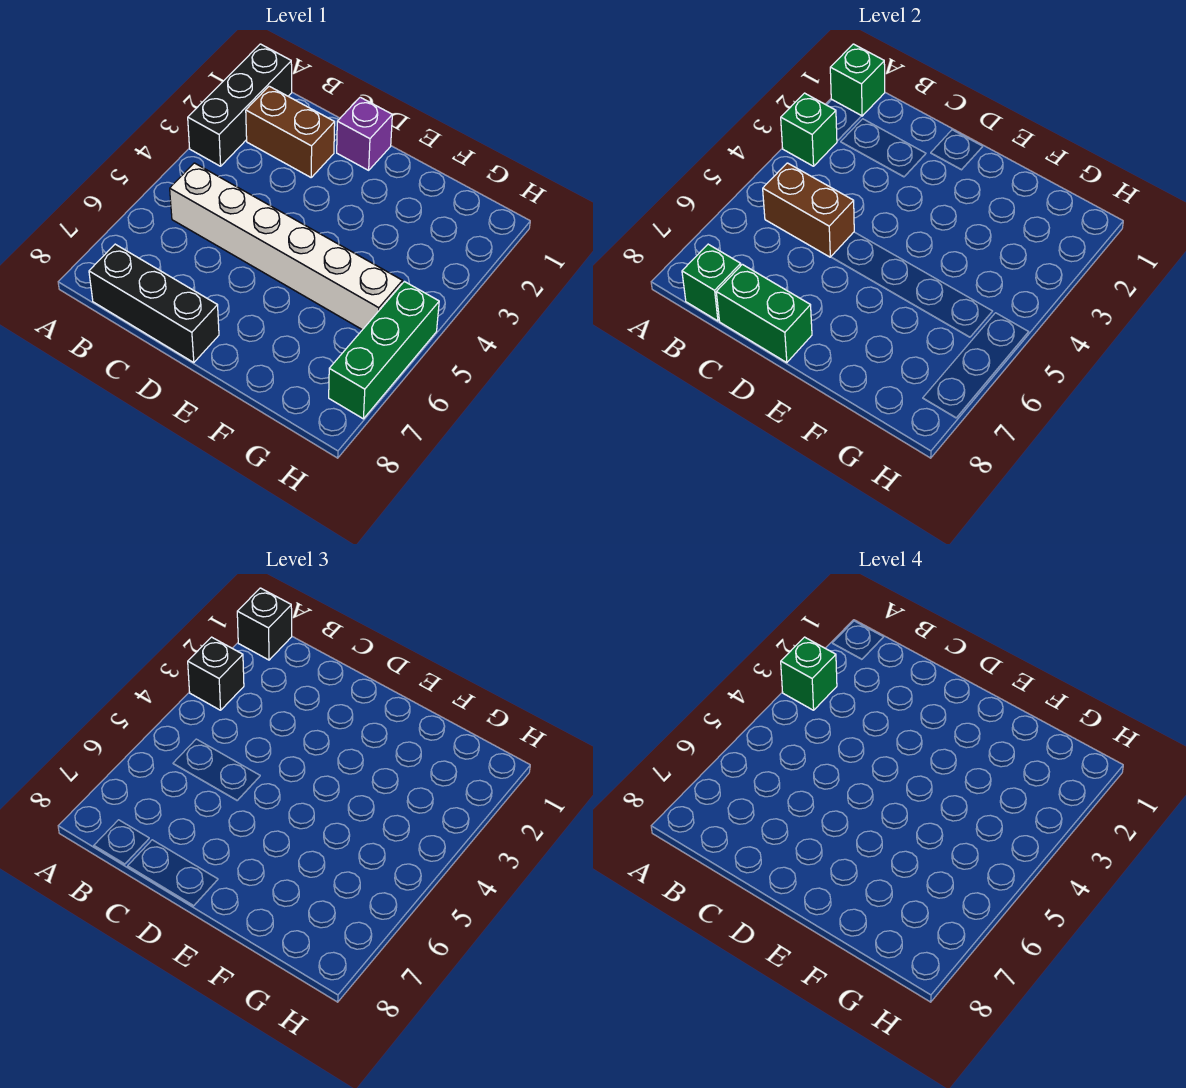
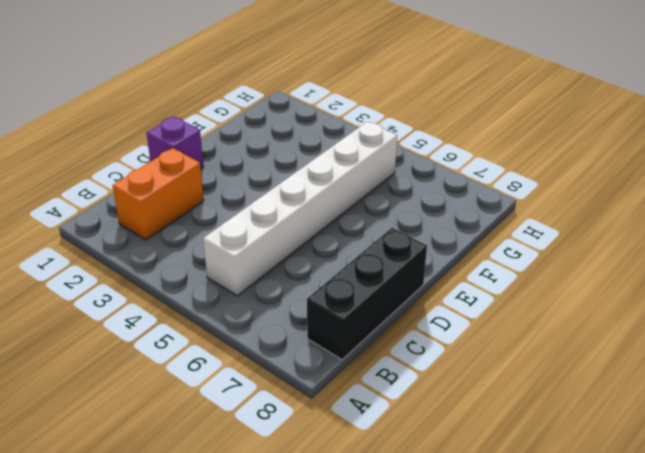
orange 1x2 brick [113,148,204,240] -> brown 1x2 brick [246,86,335,177]
none -> black 1x3 brick [188,44,292,166]
none -> green 1x3 brick [329,282,439,419]
none -> green 1x1 brick [830,44,885,116]

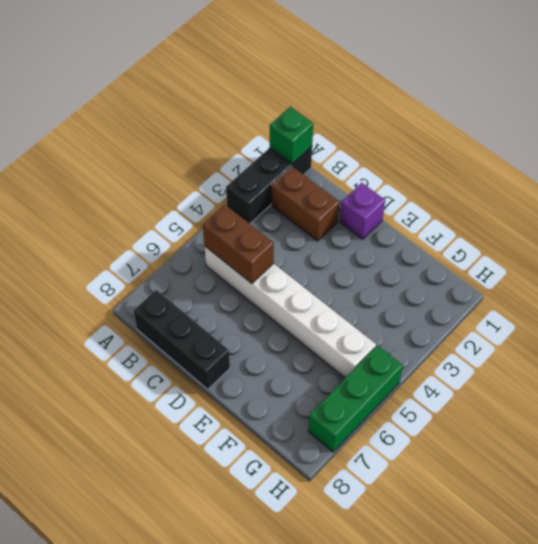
none -> green 1x1 brick [781,93,837,166]
none -> green 1x1 brick [682,244,741,321]
none -> green 1x2 brick [716,264,812,363]

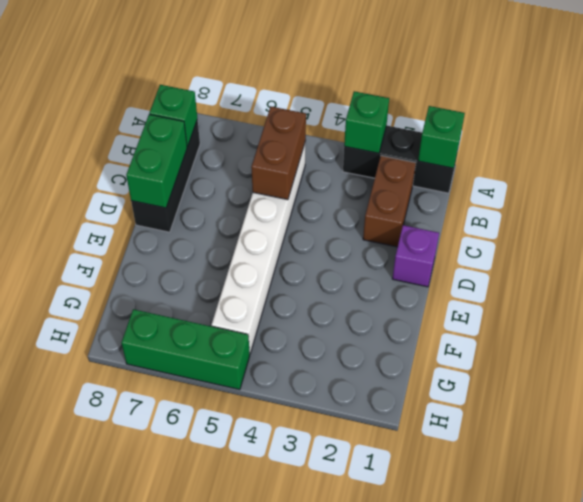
none -> black 1x1 brick [237,588,292,660]
none -> black 1x1 brick [188,637,244,710]
none -> green 1x1 brick [781,637,837,710]

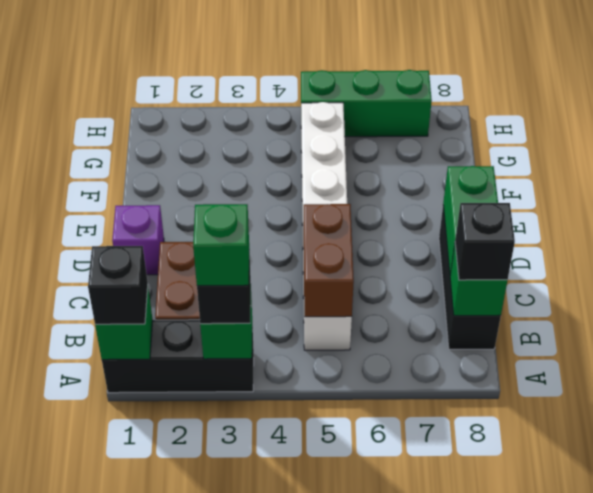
black 1x1 brick [455,203,515,280] -> none

